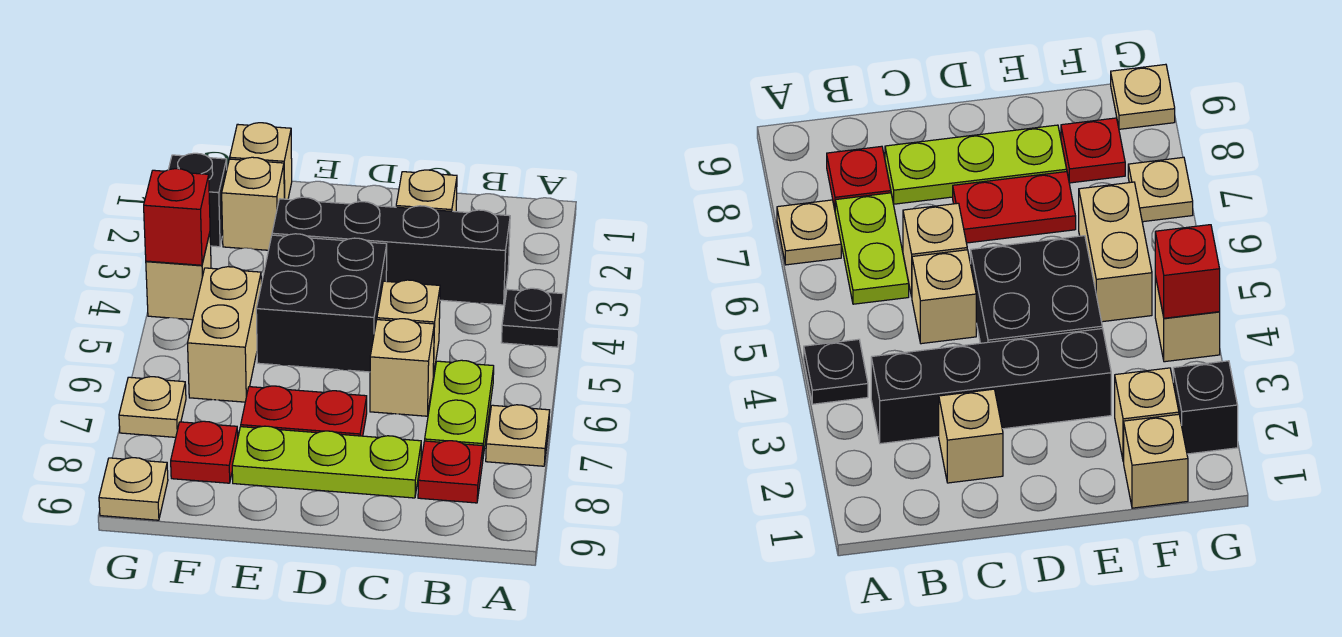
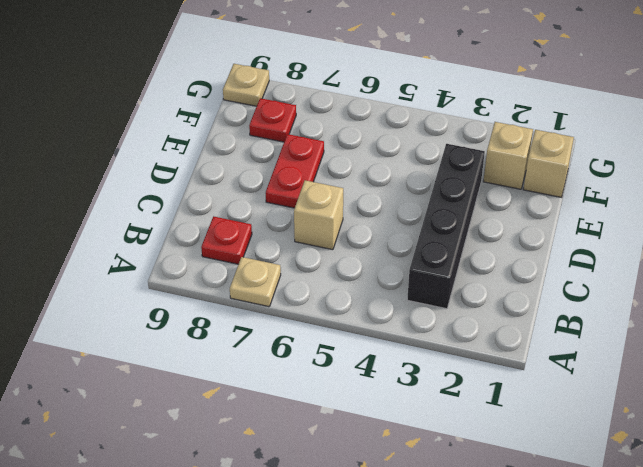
none -> black 1x1 plate [501,288,563,347]
none -> lime 1x2 plate [425,360,494,456]
none -> tan 1x1 brick [396,170,457,212]

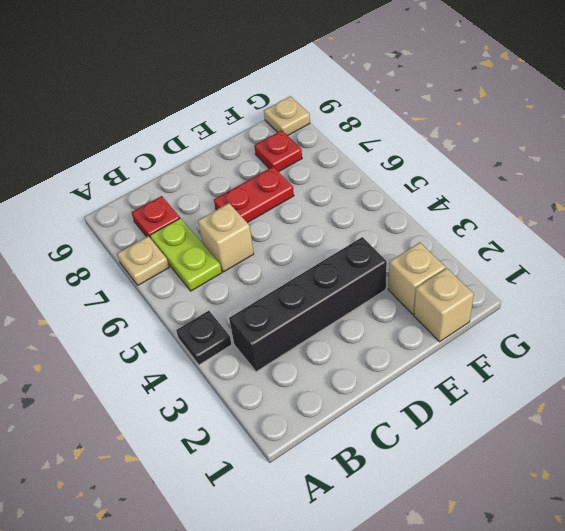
none -> tan 1x1 brick [396,170,457,212]
none -> tan 1x1 brick [377,280,440,376]
none -> lime 1x3 plate [232,426,421,498]

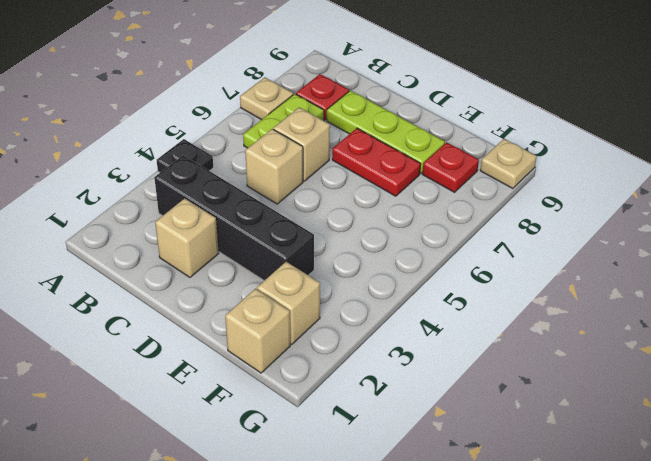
none -> black 2x2 brick [256,234,387,372]
none -> tan 1x2 brick [188,267,261,402]
none -> black 1x1 brick [168,153,227,247]

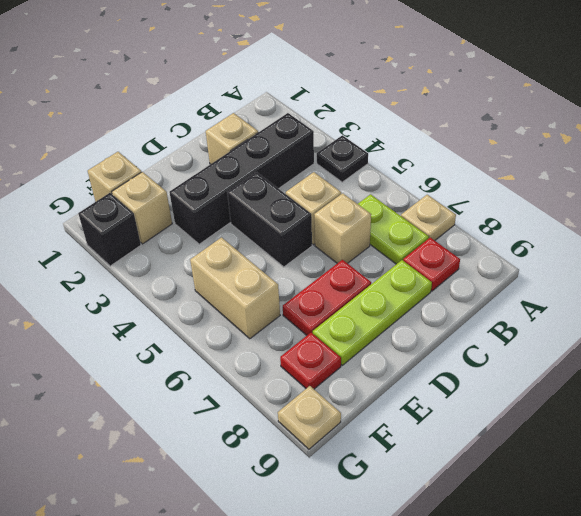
black 1x2 brick [227,172,312,267] -> black 2x2 brick [256,234,387,372]
none -> tan 1x1 brick [146,233,211,320]
none -> tan 1x1 plate [119,377,186,437]
none -> red 1x1 brick [144,169,210,265]

